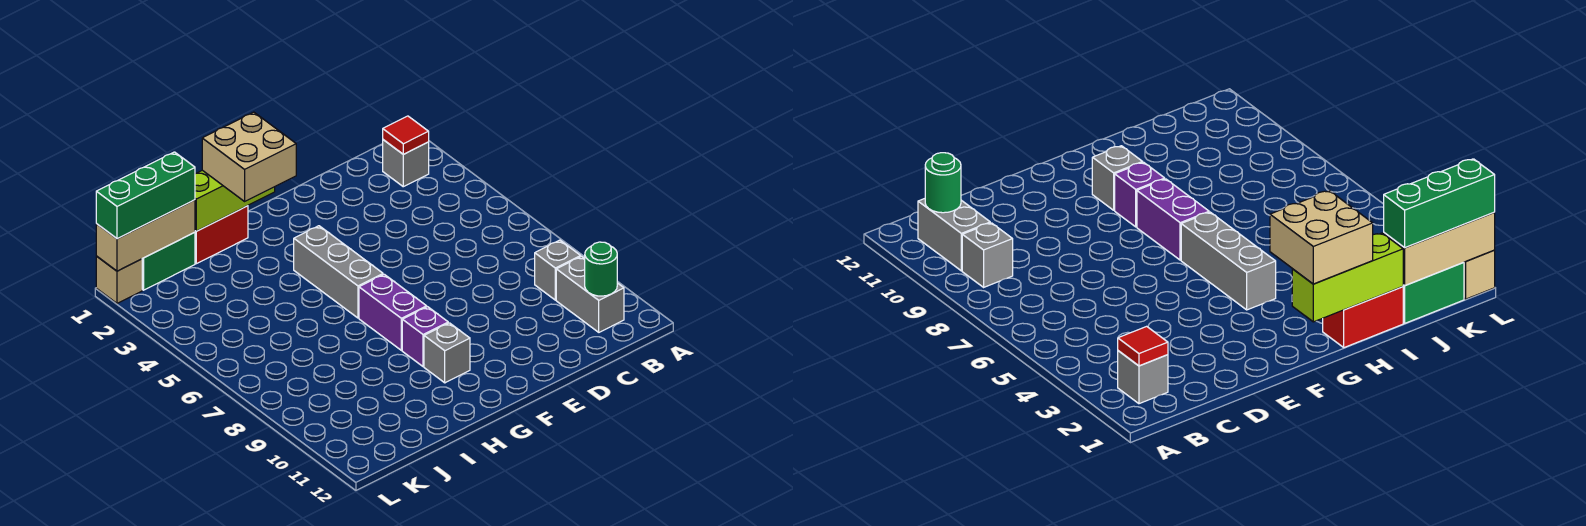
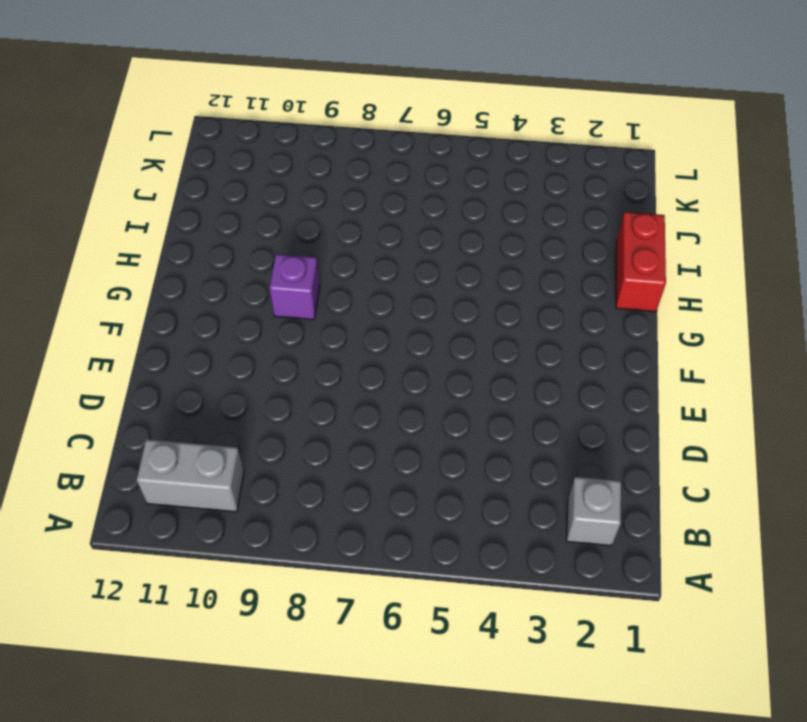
none -> grey 1x1 brick [535,240,581,300]
none -> grey 1x3 brick [294,226,383,318]
none -> purple 1x2 brick [359,274,427,350]

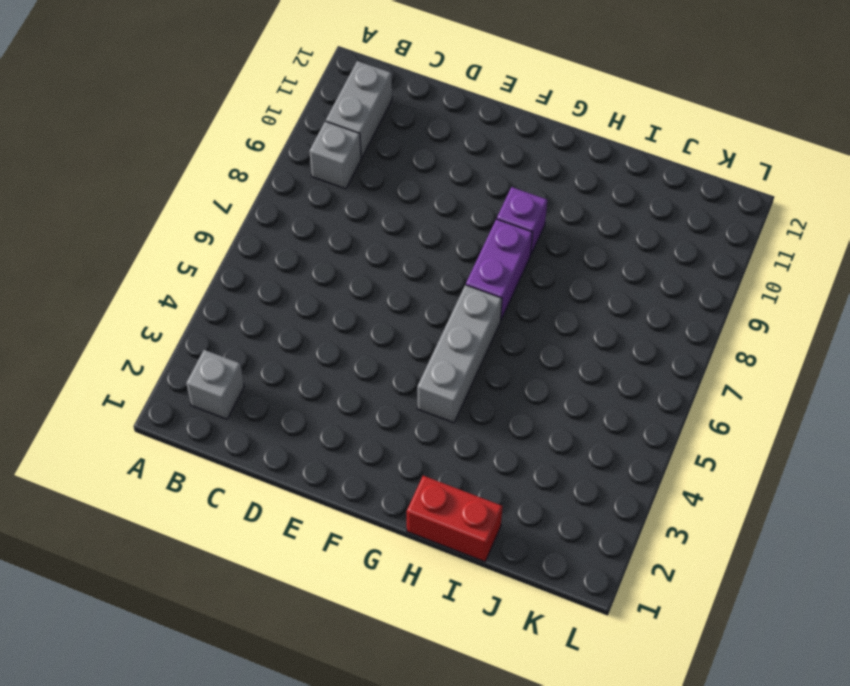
none -> grey 1x1 brick [424,323,470,383]
none -> green 1x2 brick [142,232,195,290]
none -> tan 1x1 brick [96,256,142,303]

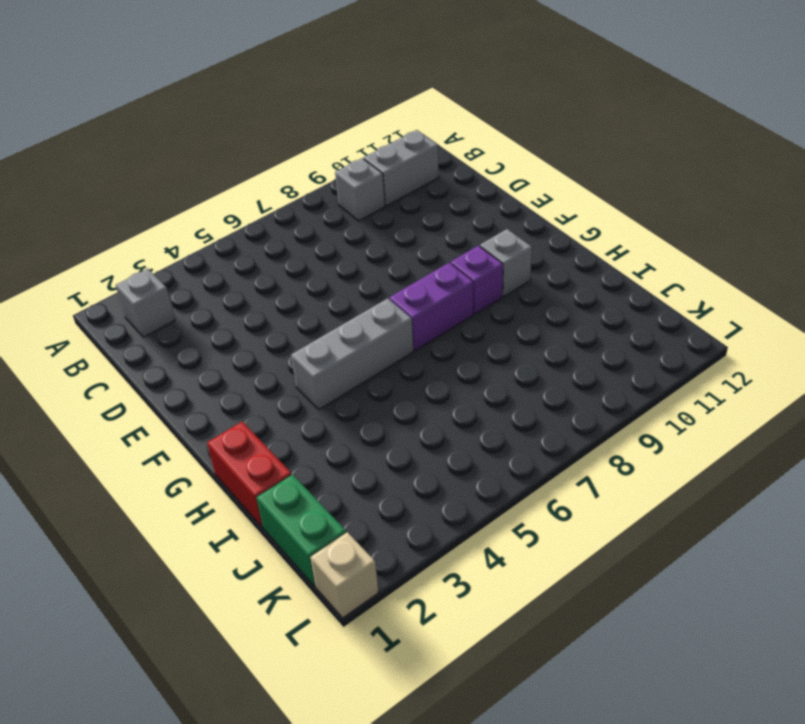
none -> red 1x1 tile [383,116,429,154]
none -> green 1x1 round brick [585,242,617,296]
none -> lime 1x3 brick [195,170,275,231]

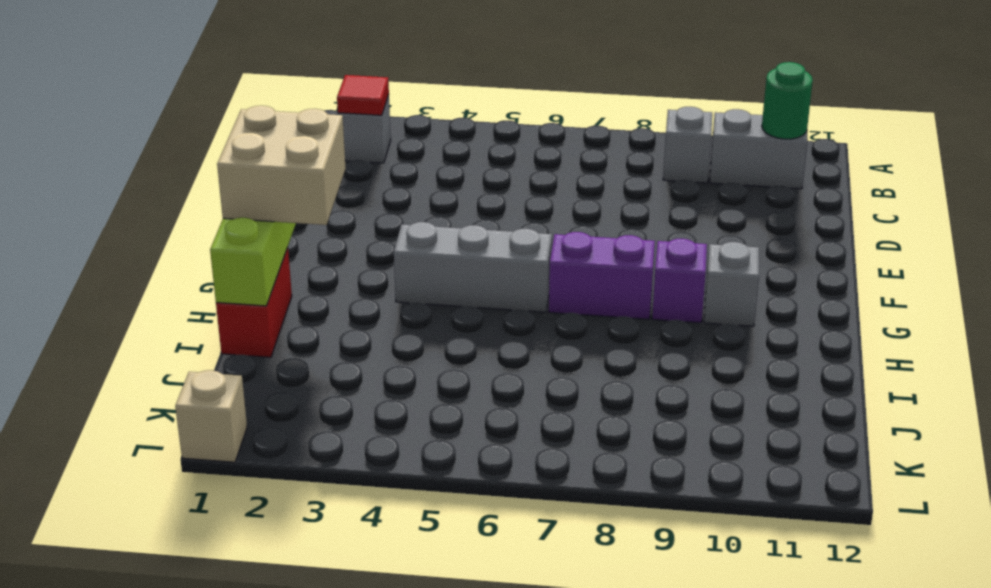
none -> green 1x2 brick [142,232,195,290]
none -> tan 1x3 brick [96,200,195,271]
none -> green 1x3 brick [96,152,195,239]

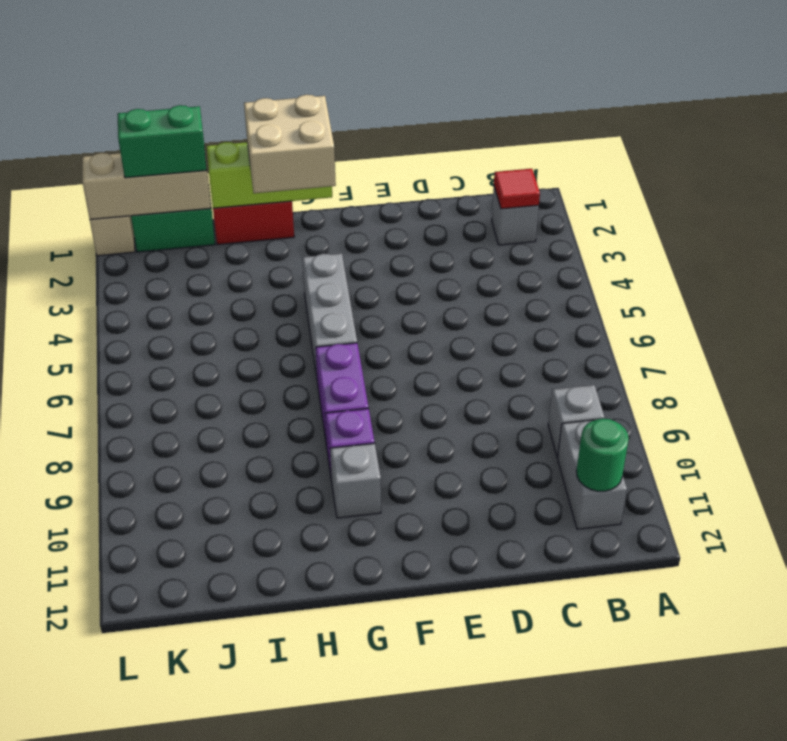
green 1x2 brick [117,105,207,178] -> green 1x3 brick [96,152,195,239]

